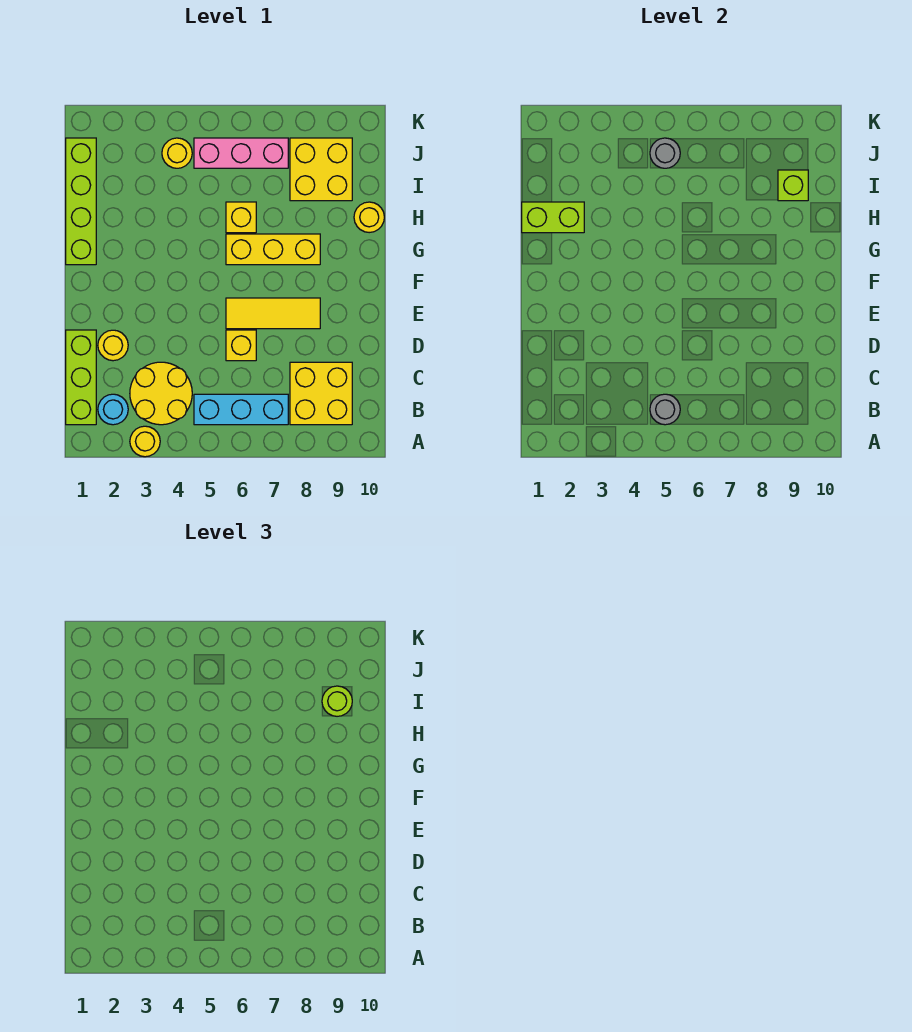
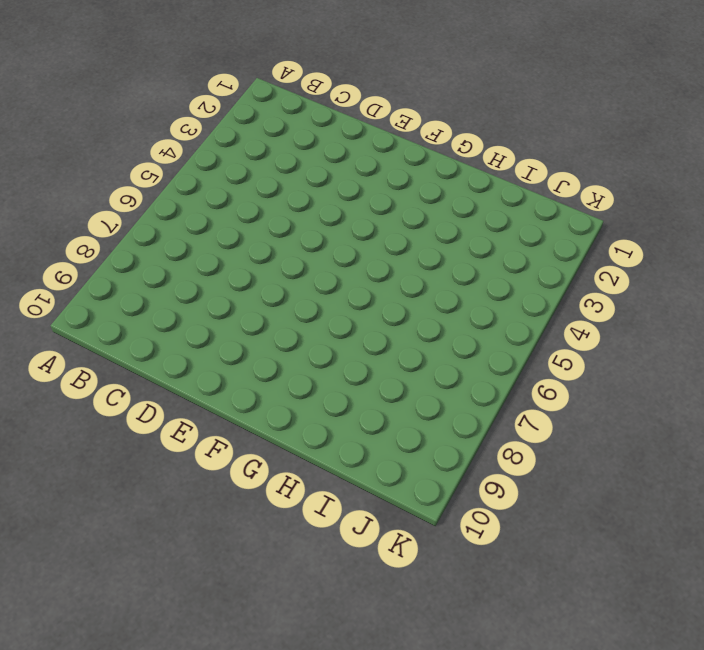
none -> yellow 1x1 round brick [130,426,160,457]
none -> lime 1x3 brick [66,330,96,425]
none -> cyan 1x1 round brick [98,394,128,425]

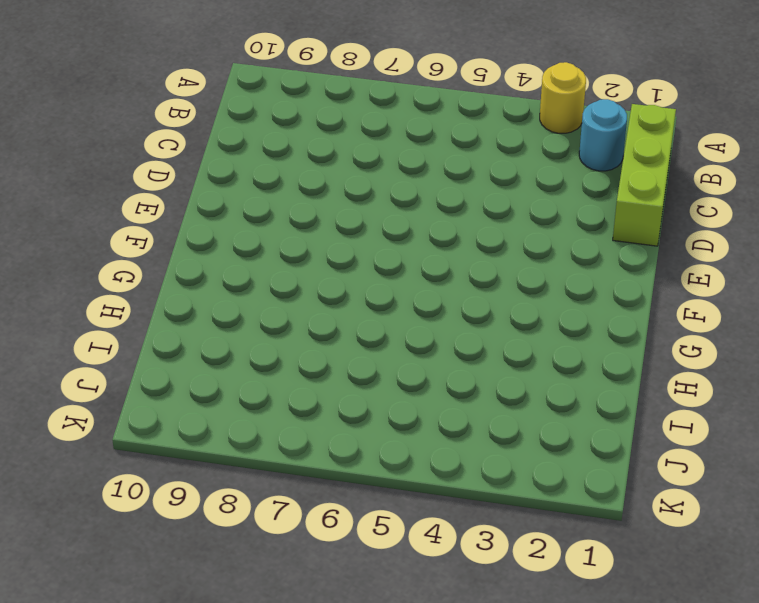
none -> yellow 2x2 round brick [130,362,192,425]
none -> cyan 1x3 brick [194,394,288,425]
none -> yellow 2x2 brick [290,362,352,425]

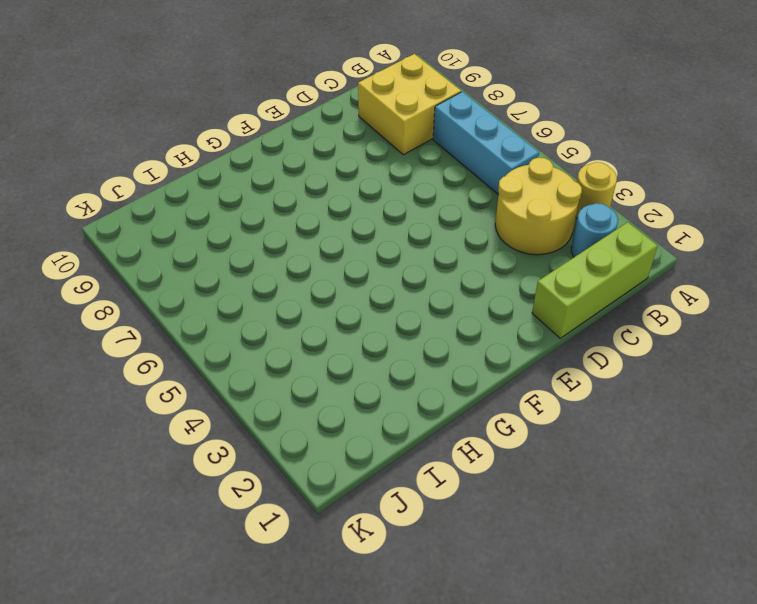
none -> yellow 1x1 round brick [98,330,128,361]
none -> yellow 1x1 brick [226,330,256,361]
none -> yellow 1x3 tile [226,298,320,329]

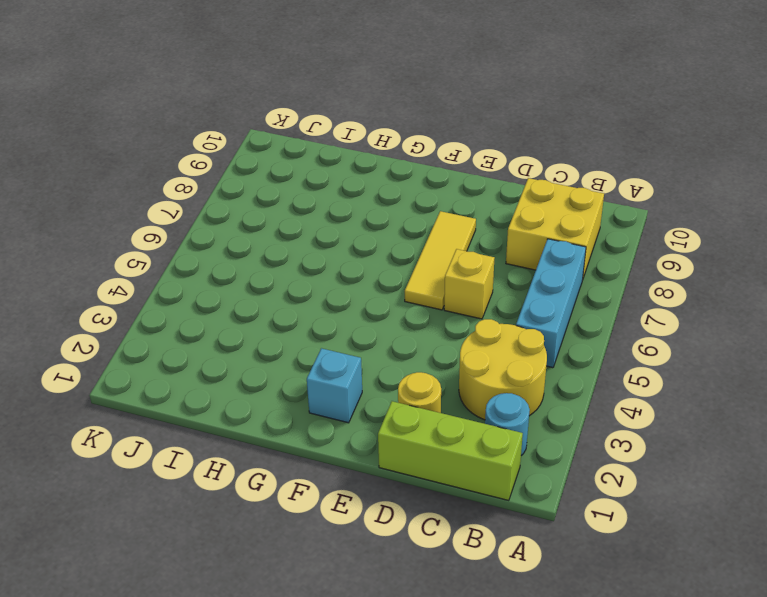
cyan 1x1 brick [307,348,362,423] -> none
none -> yellow 1x1 round brick [130,426,160,457]
none -> lime 1x4 brick [66,138,96,265]
none -> yellow 1x3 brick [226,234,320,265]

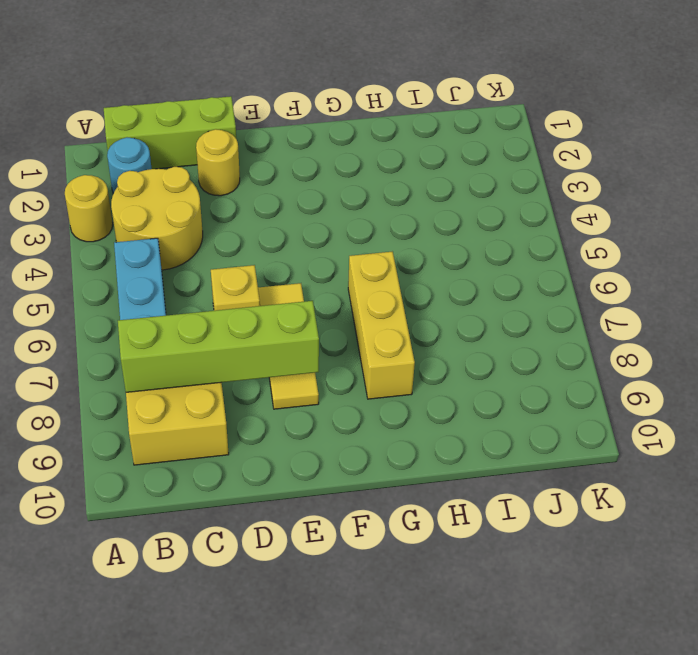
lime 1x4 brick [118,301,319,392] -> lime 1x4 brick moved to [66,138,96,265]
none -> yellow 1x1 brick [226,202,256,233]
none -> yellow 1x1 round brick [354,202,384,233]
none -> yellow 2x2 brick [290,138,352,201]

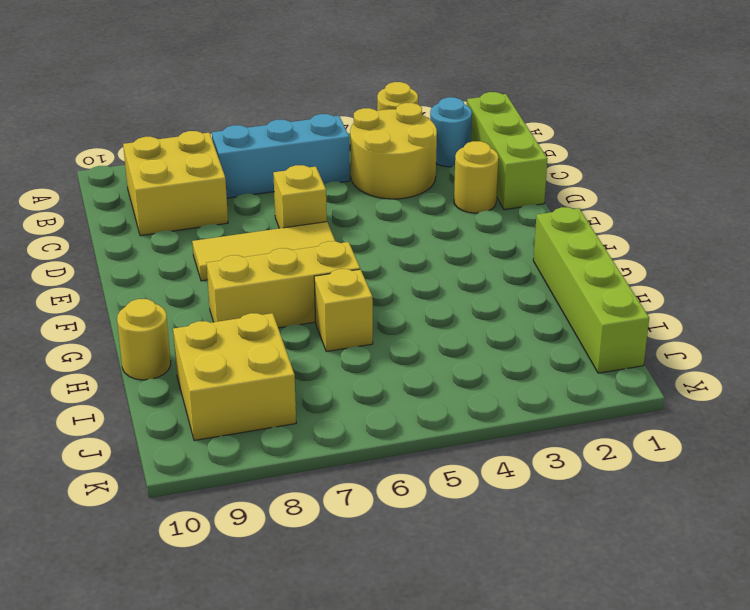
none -> yellow 1x1 round brick [162,138,192,168]
none -> pink 1x3 brick [194,138,288,168]
none -> grey 1x1 round brick [650,394,680,425]

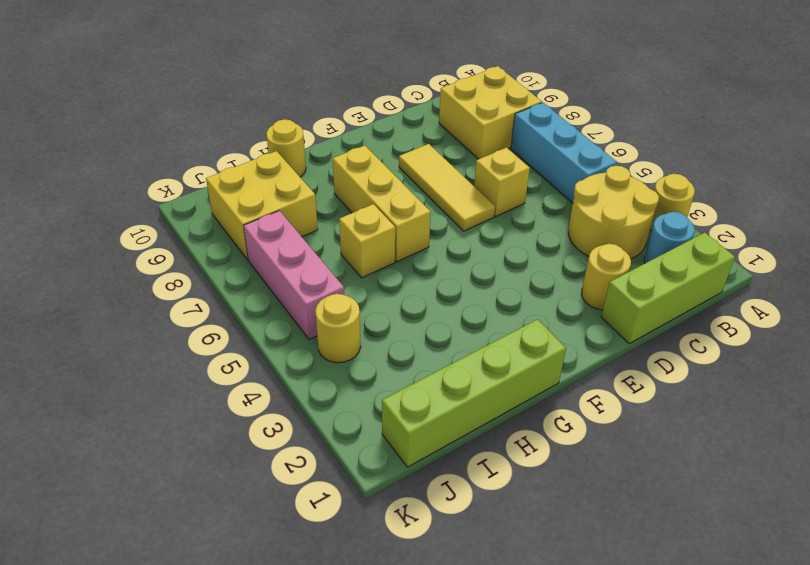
none -> grey 1x1 round brick [650,394,680,425]
none -> lime 1x2 brick [522,202,584,233]
none -> lime 1x1 brick [778,170,808,201]

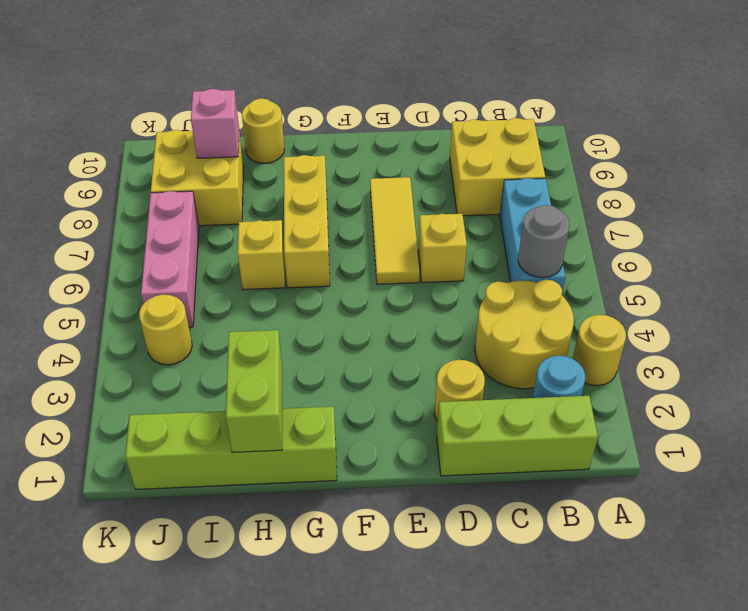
pink 1x1 brick [191,89,239,158] -> lime 1x1 brick [778,170,808,201]
none -> grey 1x1 round brick [650,138,680,168]
none -> lime 1x1 round brick [322,686,352,716]

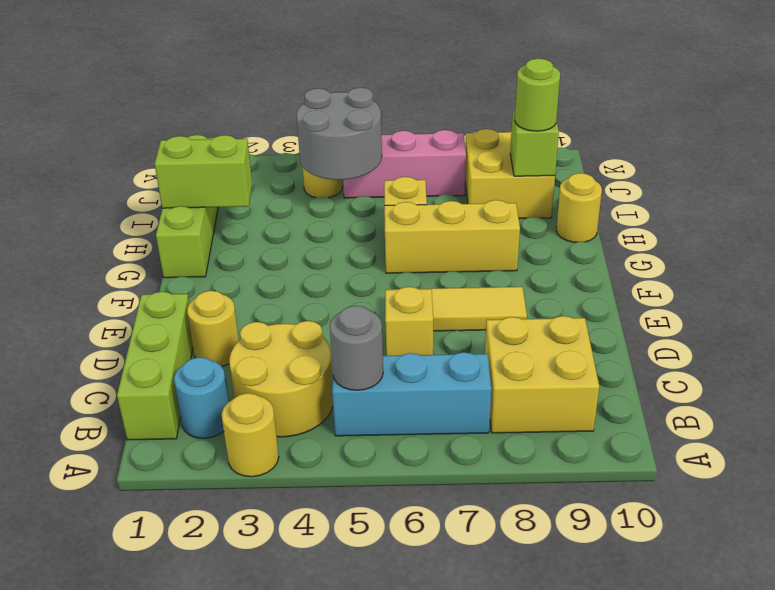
grey 2x2 round brick [296,88,382,180] -> grey 1x1 round brick [650,138,680,168]

